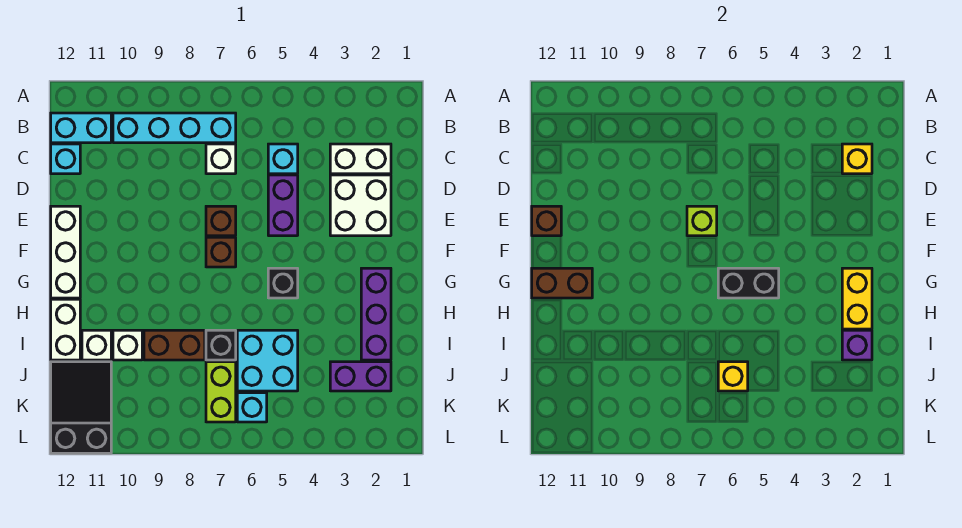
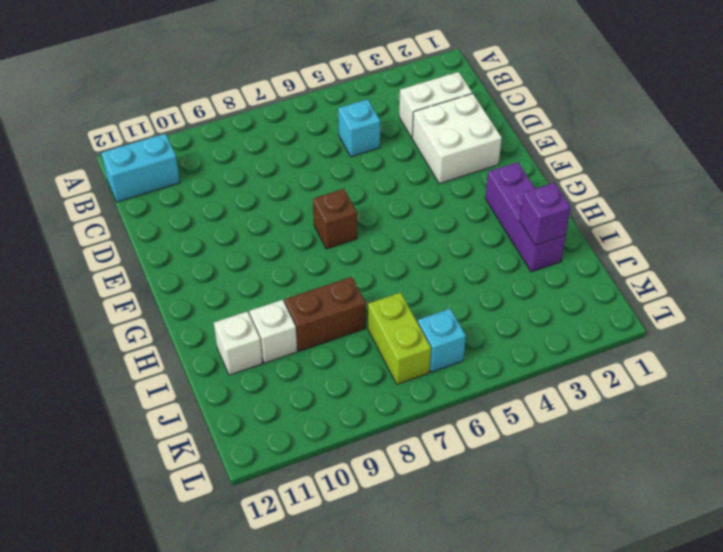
none -> cyan 1x4 brick [113,113,236,143]
none -> white 1x1 brick [206,144,236,174]
none -> cyan 1x1 brick [51,144,80,174]
none -> purple 1x2 brick [268,175,298,236]

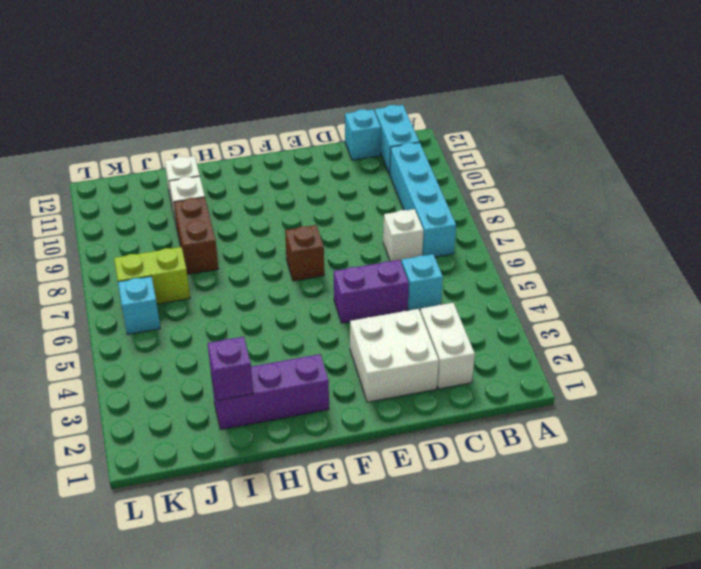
none -> brown 1x1 brick [206,206,236,236]
none -> white 1x3 brick [51,206,80,298]
none -> black 1x1 brick [268,268,298,298]
none -> white 1x2 brick [51,299,80,360]

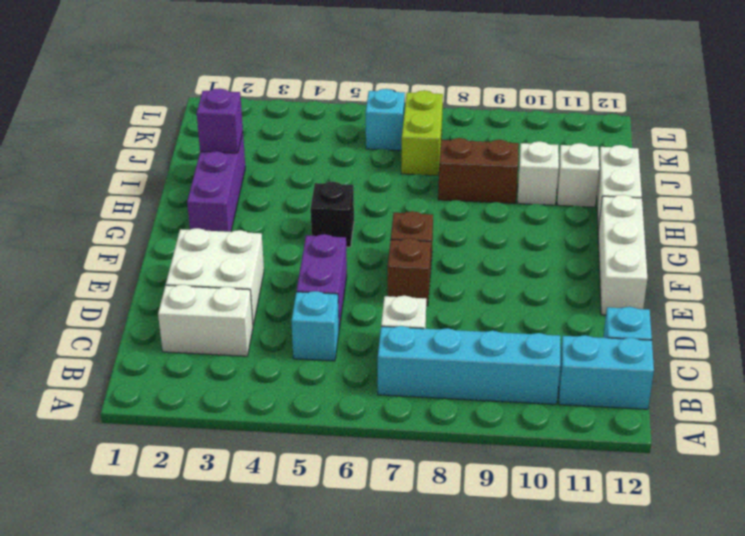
none -> cyan 2x2 brick [237,330,298,391]
none -> black 1x1 brick [206,330,236,360]
none -> purple 1x2 brick [330,362,391,391]
none -> black 2x3 slope [51,362,111,453]

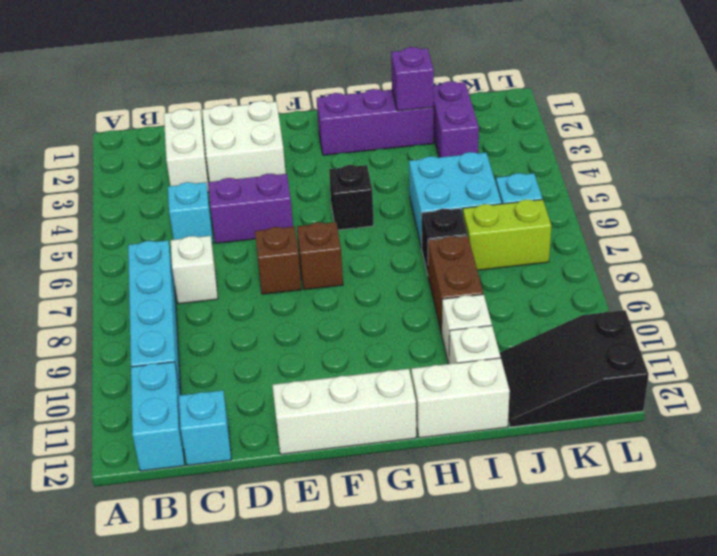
none -> yellow 1x1 brick [842,144,872,174]
none -> lime 1x1 brick [687,206,717,236]
none -> brown 1x1 brick [532,206,561,236]
none -> yellow 1x2 brick [842,268,872,329]

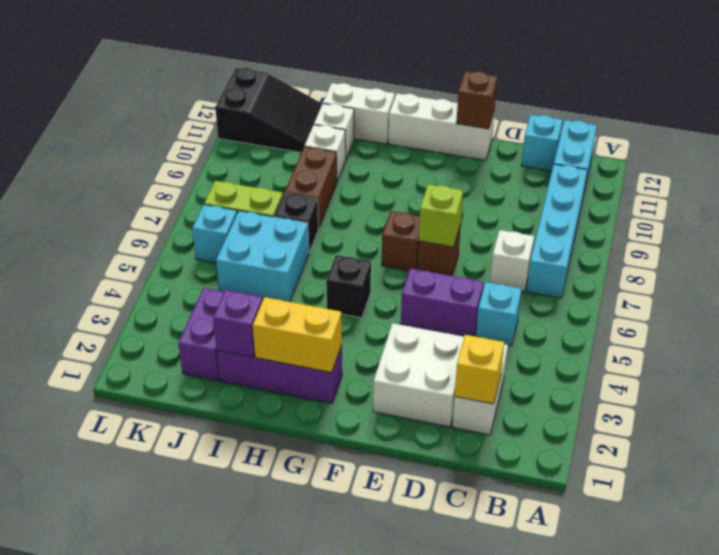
none -> black 1x2 brick [718,268,779,298]
none -> brown 1x2 brick [532,268,592,298]
none -> yellow 1x1 brick [718,362,748,391]

